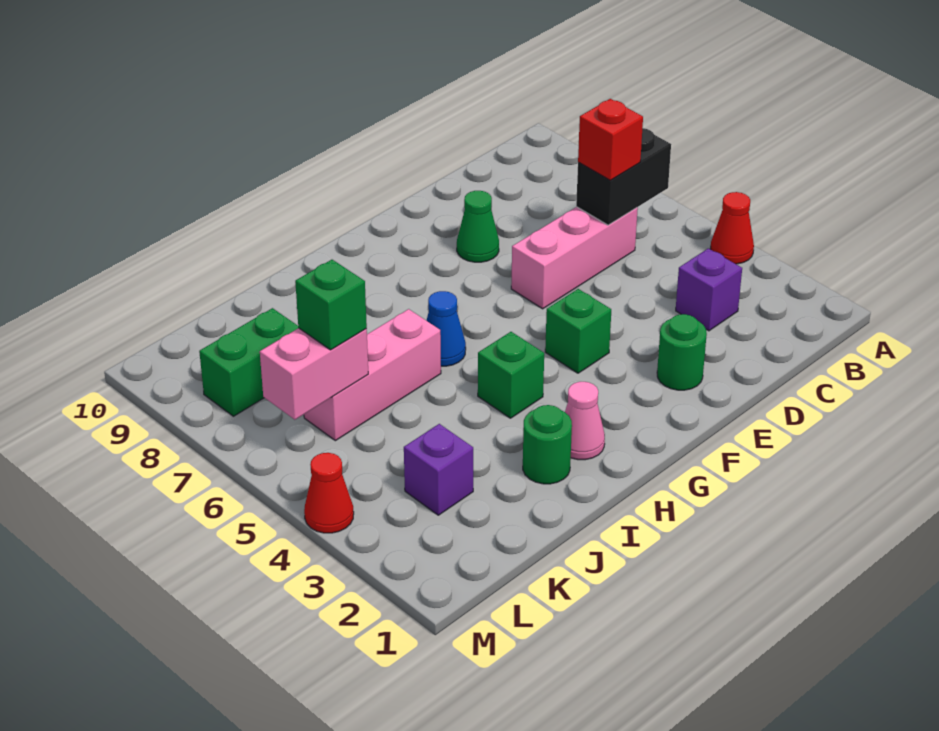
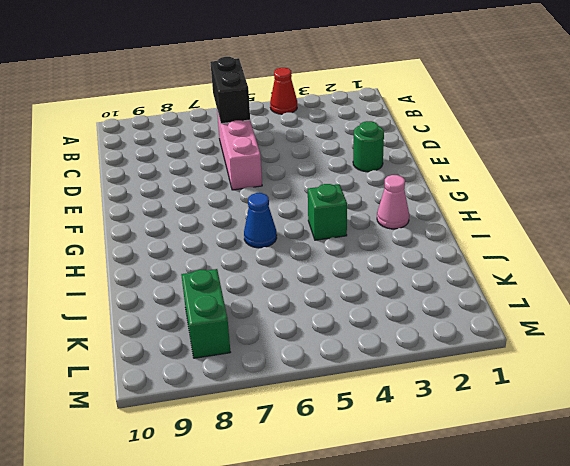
none -> purple 1x1 brick [676,248,742,331]
none -> green 1x1 cone [457,191,499,262]
none -> green 1x1 brick [545,289,611,373]

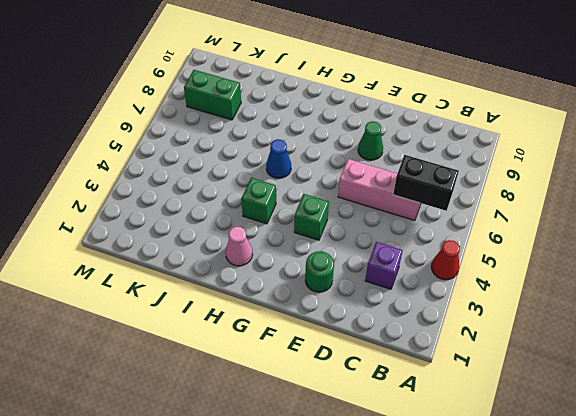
none -> green 1x1 round brick [523,405,572,484]
none -> pink 1x3 brick [304,309,441,441]
none -> purple 1x1 brick [404,424,473,515]

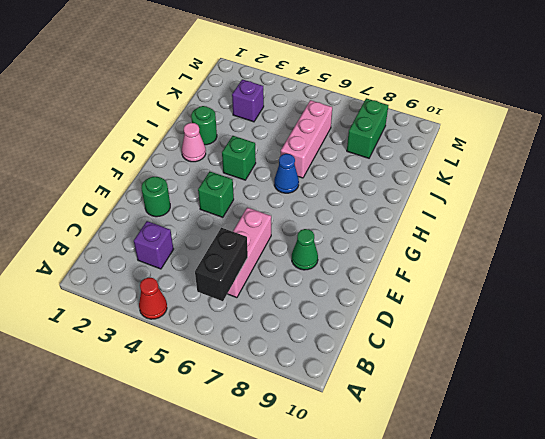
none -> red 1x1 cone [304,453,354,533]
none -> pink 1x2 brick [260,328,368,420]
none -> red 1x1 brick [578,99,643,180]

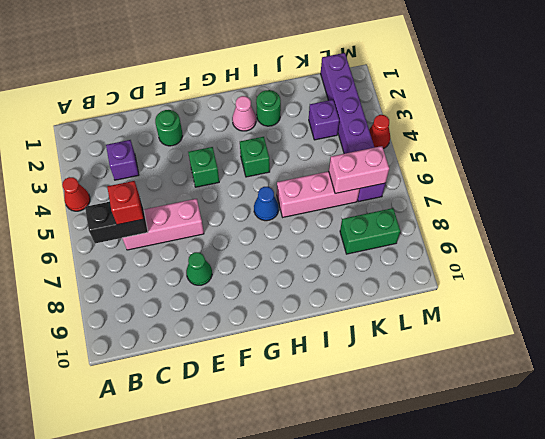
purple 1x6 brick [321,53,386,202] -> none
none -> green 1x1 brick [295,260,367,350]

